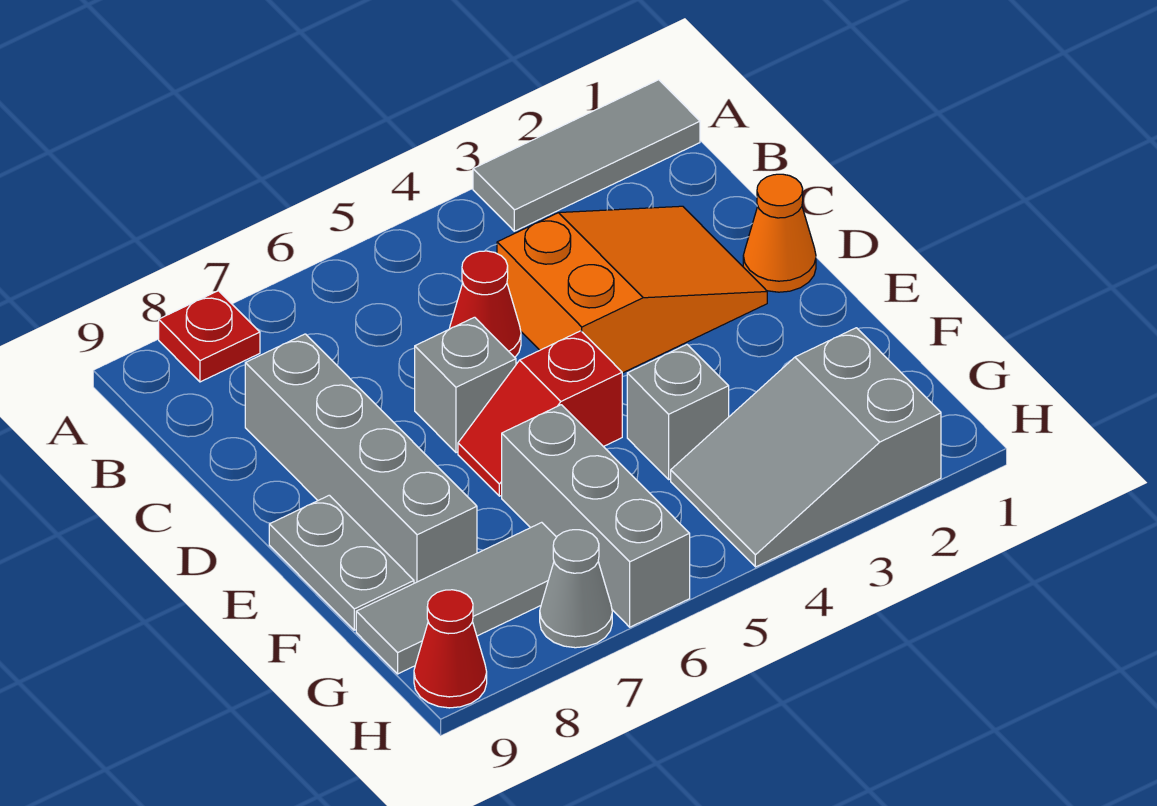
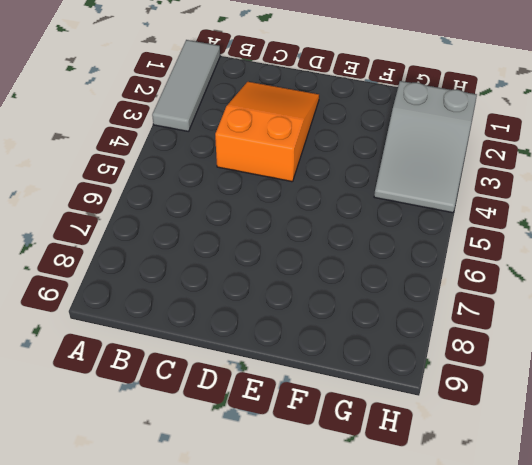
none -> red 1x1 plate [159,291,260,382]
none -> red 1x1 cone [449,251,521,357]
none -> grey 1x4 brick [245,334,477,583]

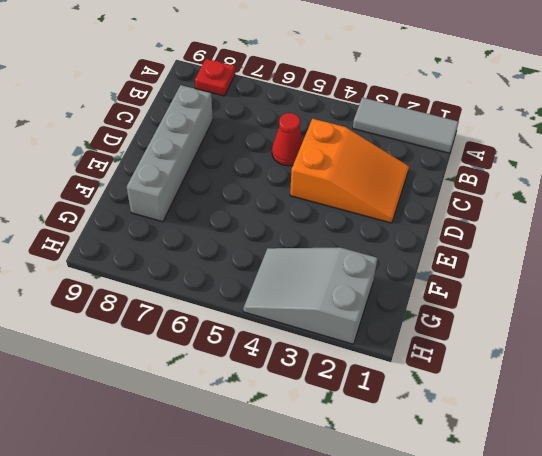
none -> orange 1x1 cone [743,174,816,292]
none -> grey 1x1 brick [415,317,516,453]
none -> red 1x2 slope [458,331,622,496]

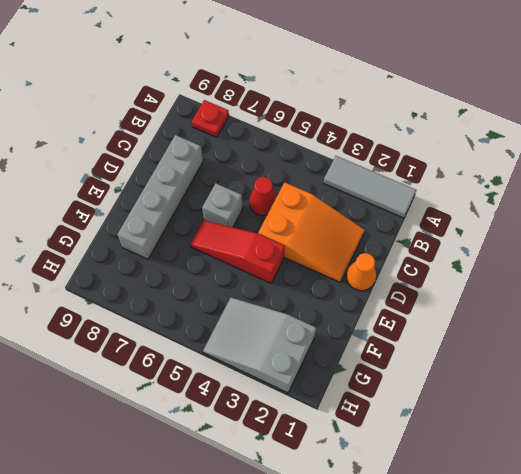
red 1x3 slope [190,220,285,283] -> red 1x2 slope [458,331,622,496]
none -> grey 1x2 plate [269,495,414,630]
none -> grey 1x1 brick [627,345,729,479]
none -> grey 1x3 brick [502,405,690,627]

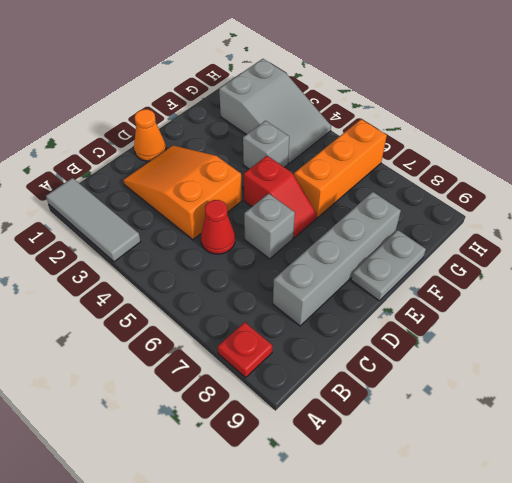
orange 1x3 brick [294,119,387,218] -> grey 1x3 brick [502,405,690,627]
none -> grey 1x3 tile [356,522,556,674]
none -> grey 1x1 cone [540,530,612,648]
none -> red 1x1 cone [414,590,487,708]

